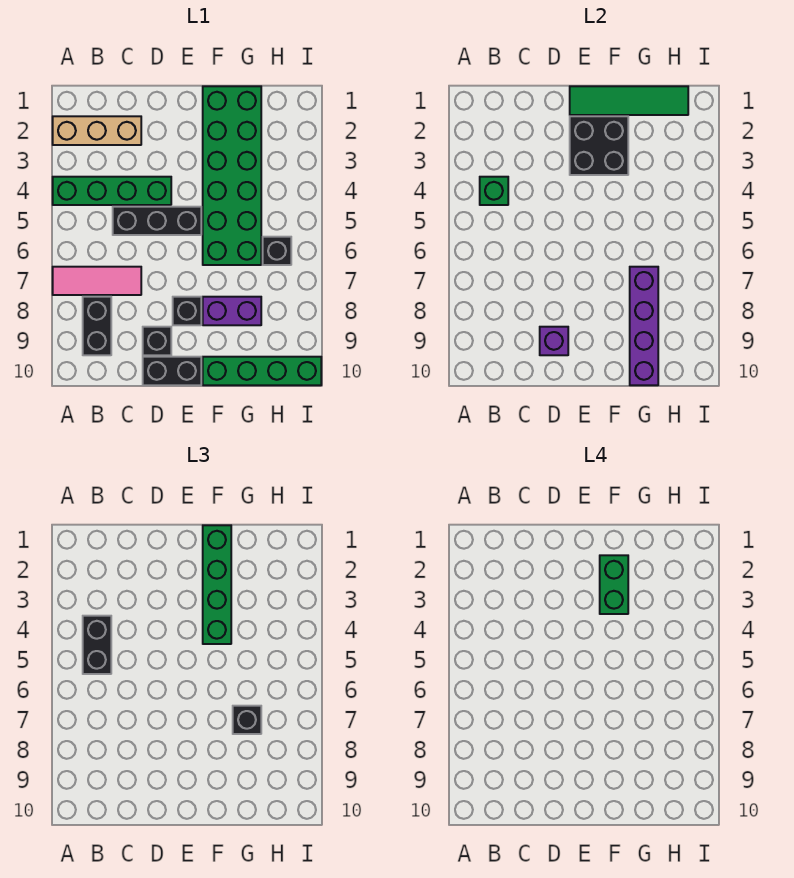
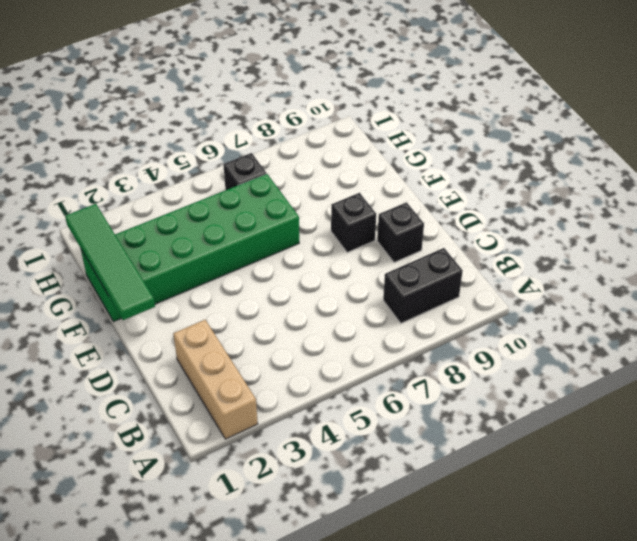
none -> green 1x4 brick [53,177,171,205]
none -> pink 1x3 tile [53,267,141,295]
none -> black 1x3 brick [113,207,201,235]

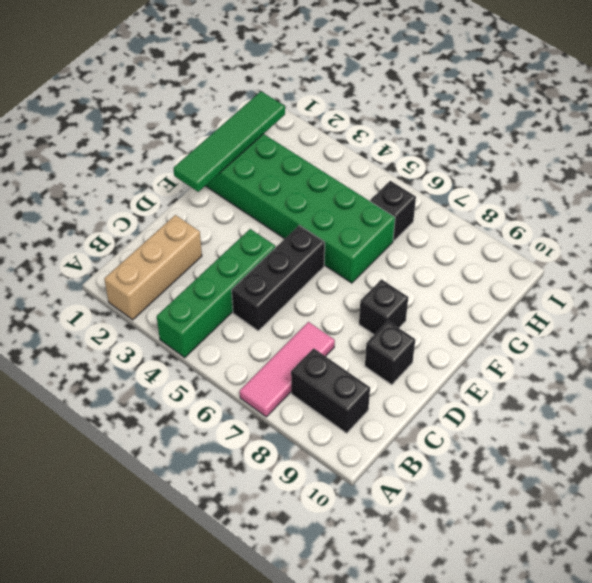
none -> black 1x2 brick [143,357,201,385]
none -> purple 1x2 brick [203,297,261,325]
none -> green 1x4 brick [203,357,321,385]

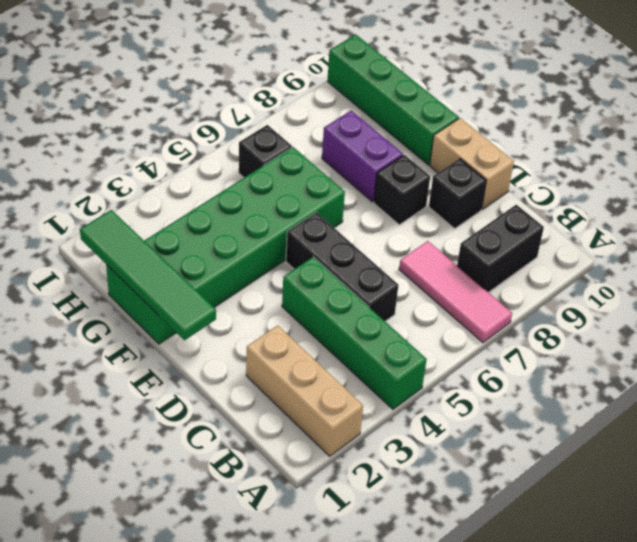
tan 1x2 brick [430,118,514,209] -> black 1x2 brick [143,357,201,385]
none -> green 1x1 brick [480,177,508,205]
none -> purple 1x1 brick [540,327,568,355]
none -> black 2x2 brick [570,116,628,175]

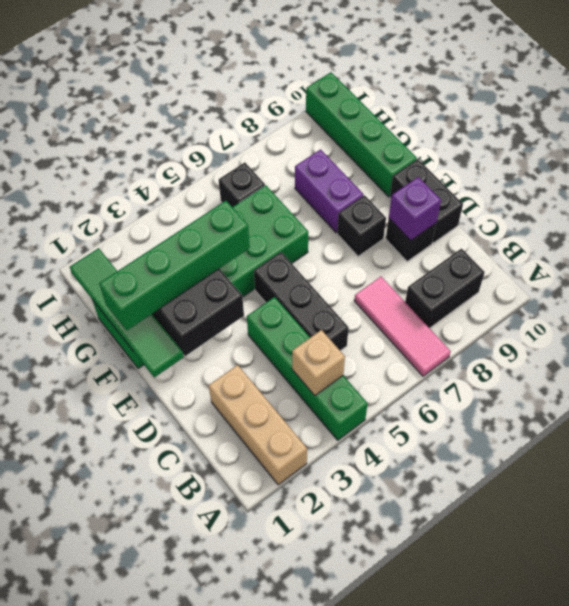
tan 1x1 brick [292,330,345,395] -> green 1x1 brick [480,177,508,205]
none -> purple 1x4 brick [630,267,658,385]
none -> black 1x2 brick [83,616,111,674]
none -> black 1x1 brick [233,706,261,734]

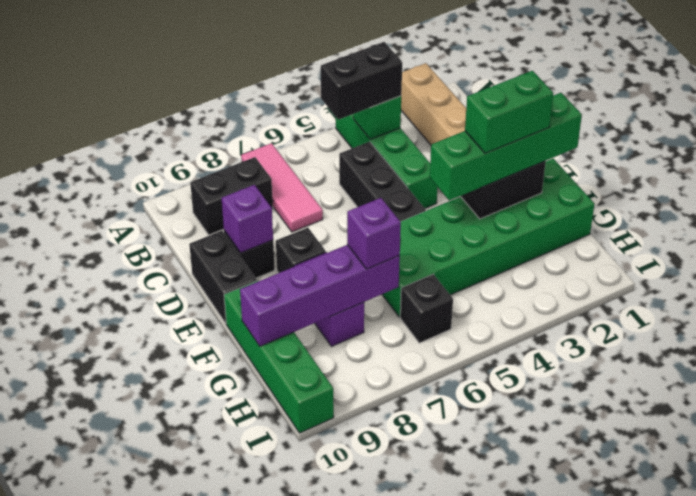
purple 1x1 brick [347,198,401,269] -> black 1x1 brick [233,706,261,734]
none -> green 1x4 tile [570,86,688,115]

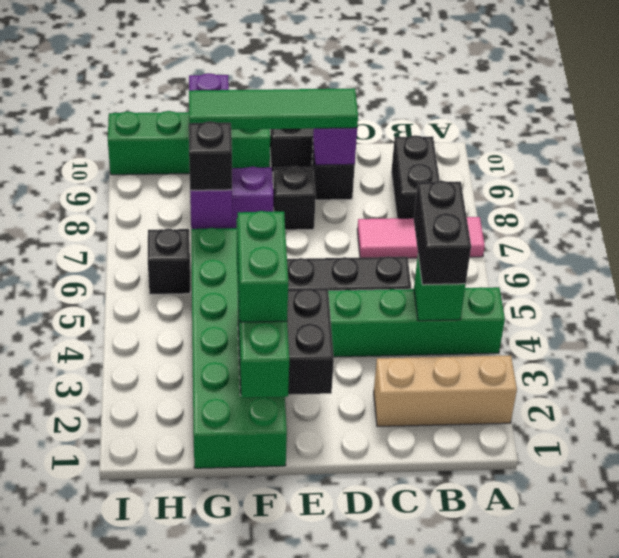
green 1x4 tile [189,88,358,130] -> green 1x4 tile moved to [570,86,688,115]

